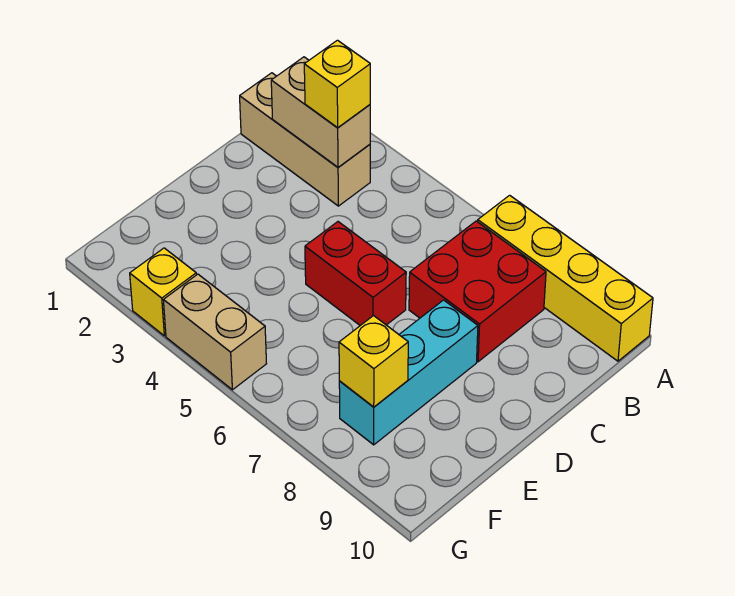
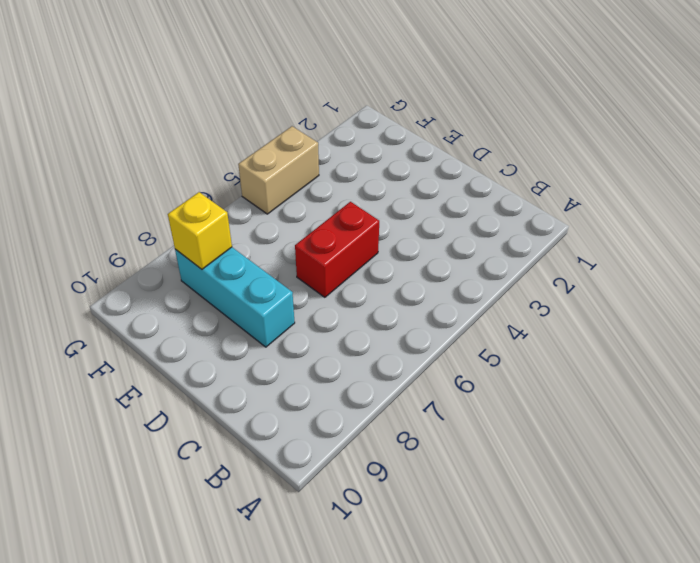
none -> yellow 1x4 brick [478,195,653,361]
none -> tan 1x3 brick [240,73,370,206]

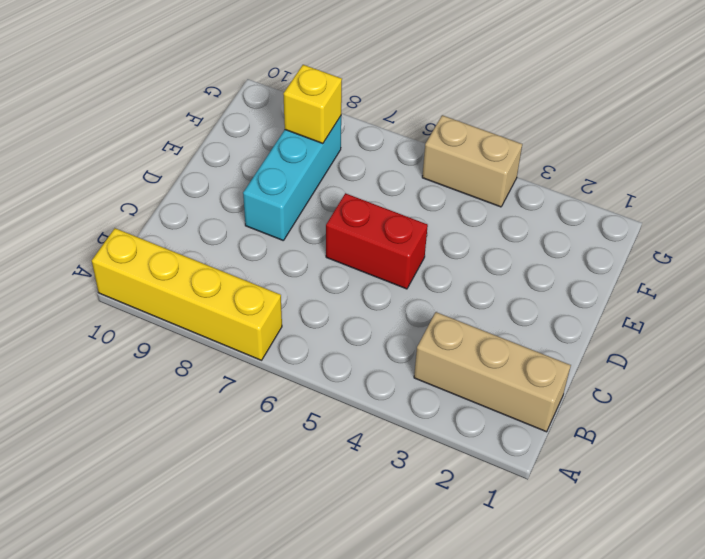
none -> red 2x2 brick [409,221,546,362]
none -> yellow 1x1 brick [130,248,196,336]

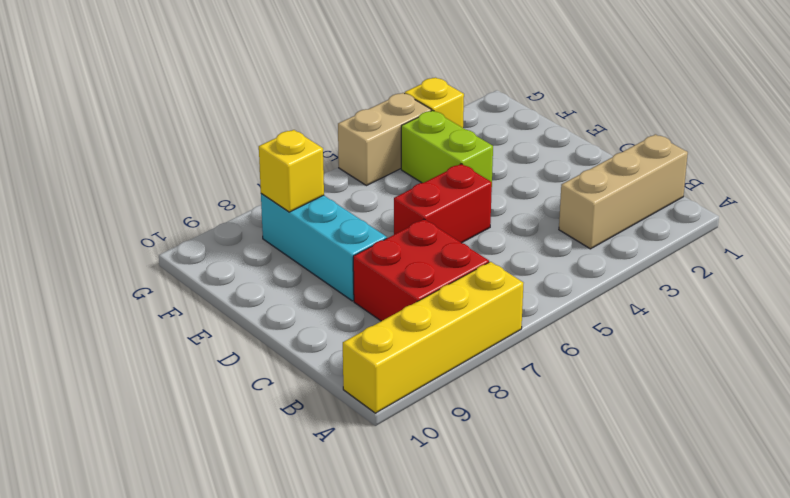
lime 1x2 brick [401,110,493,183] -> none
none -> tan 1x2 brick [271,57,370,167]
none -> yellow 1x1 brick [304,40,370,128]

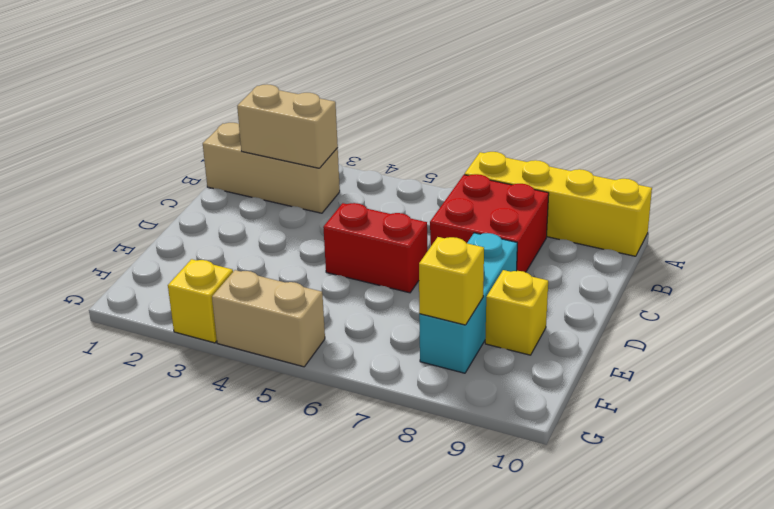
yellow 1x1 brick [485,270,548,355] -> yellow 1x1 brick moved to [304,40,370,128]

